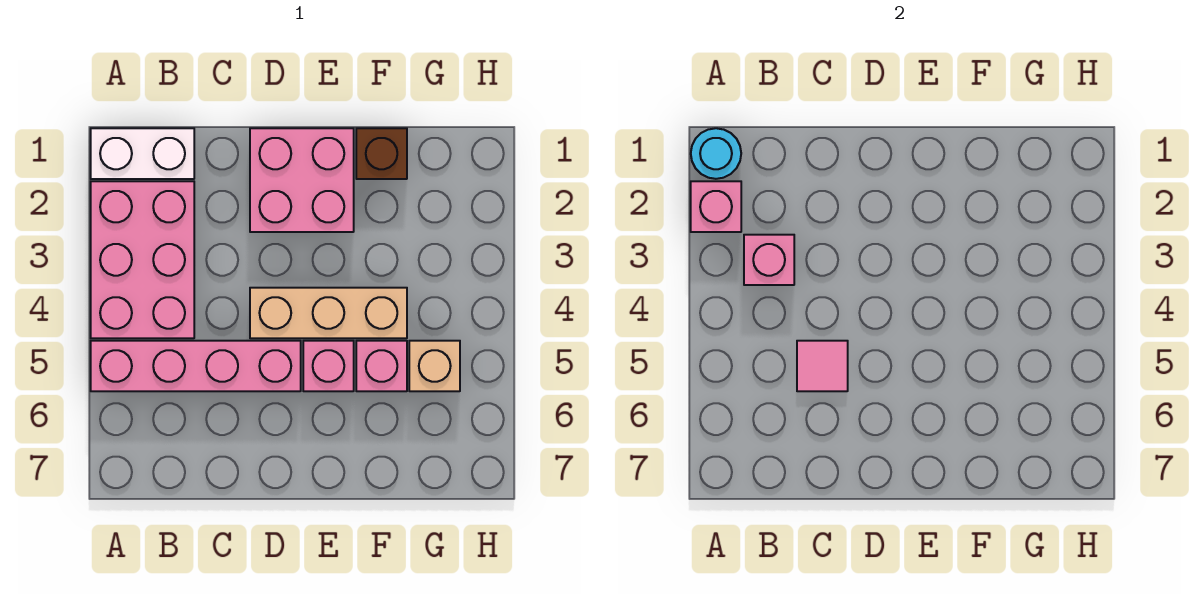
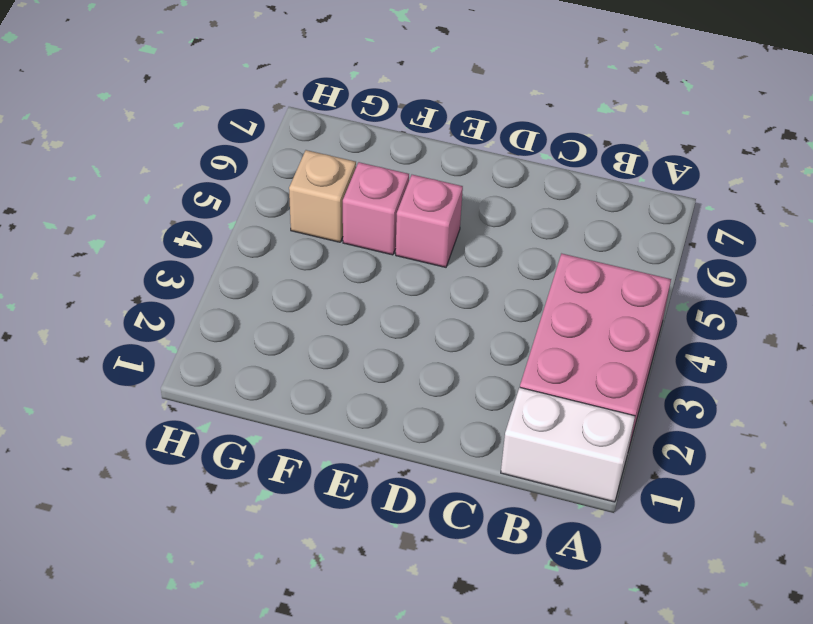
none -> pink 1x4 brick [91,341,301,391]
none -> pink 2x2 brick [250,128,354,232]
none -> tan 1x3 brick [250,288,407,338]

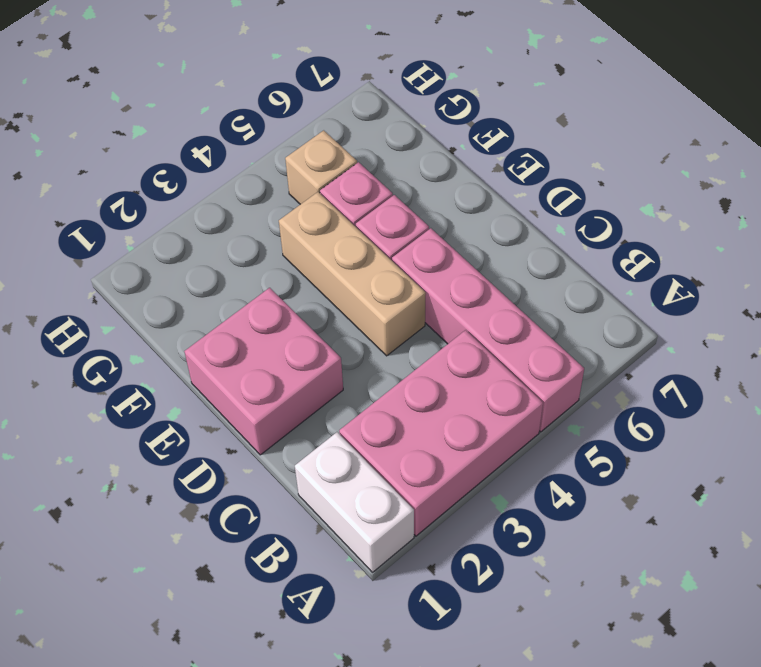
none -> brown 1x1 brick [356,128,407,179]
none -> cyan 1x1 round brick [691,128,741,179]
none -> pink 1x1 brick [691,181,741,232]

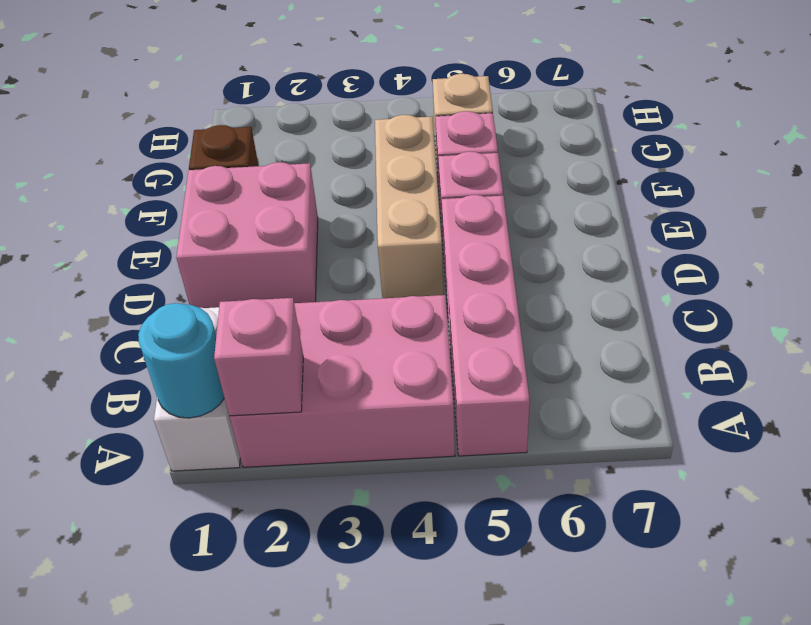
none -> pink 1x1 brick [744,235,794,285]
none -> pink 1x1 tile [797,341,848,391]

